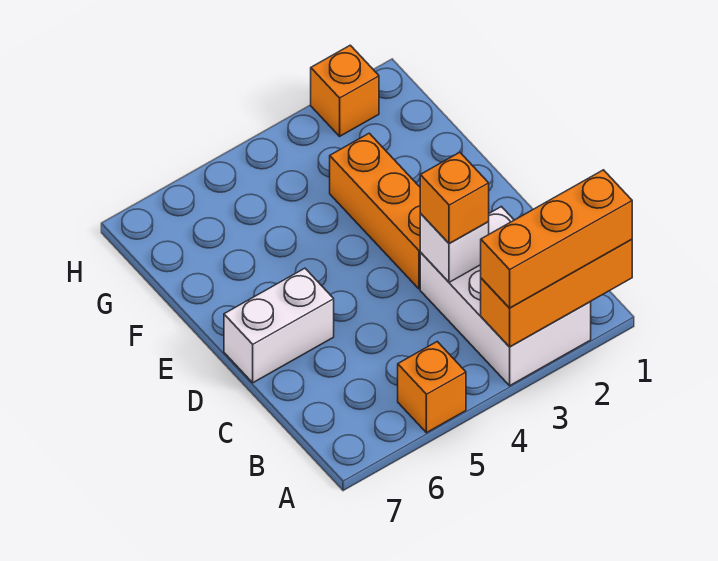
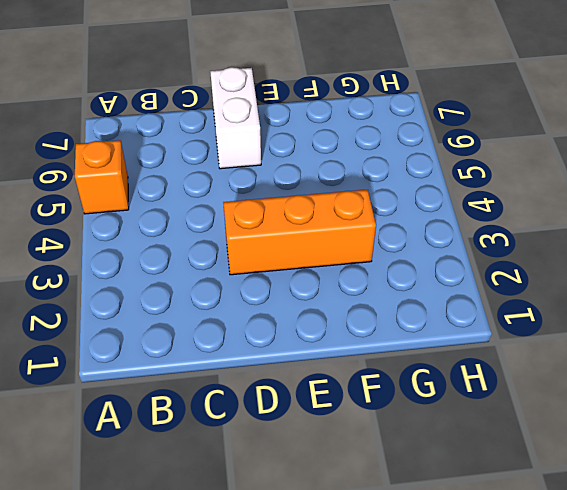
none -> white 2x3 brick [420,207,591,386]
none -> orange 1x1 brick [311,45,379,136]

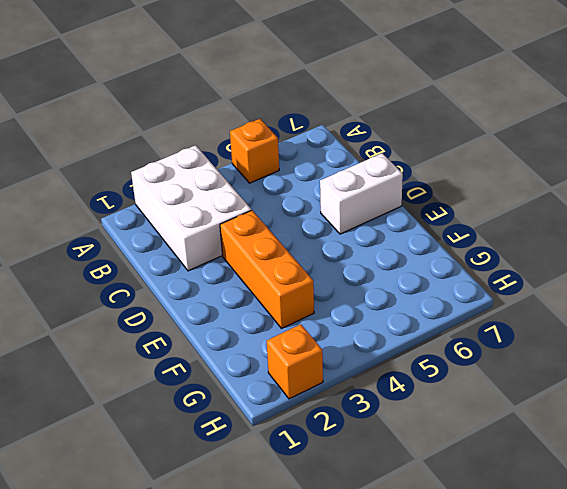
none -> orange 1x3 brick [481,240,632,347]
none -> white 1x1 brick [420,214,489,282]

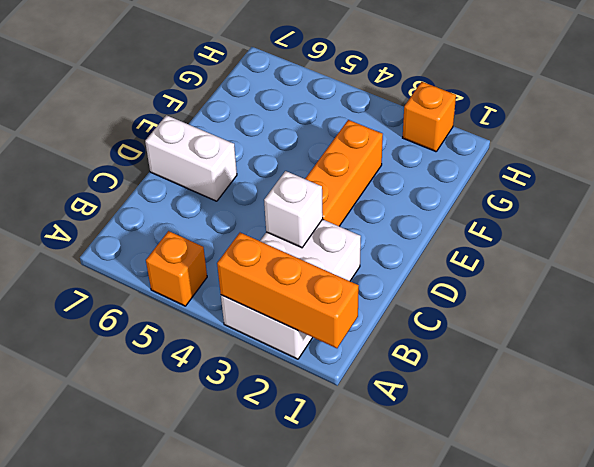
none -> orange 1x3 brick [481,170,632,308]
none -> orange 1x1 brick [420,152,489,244]

